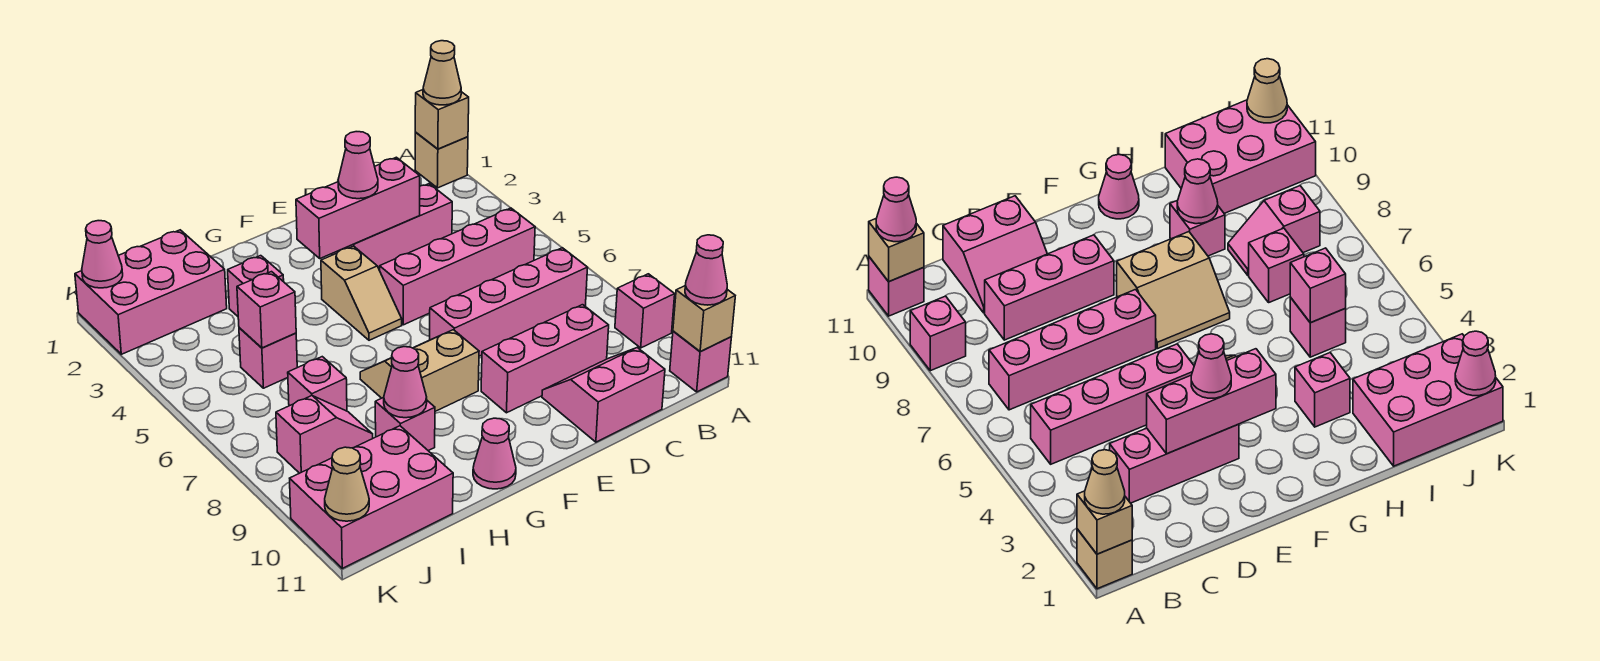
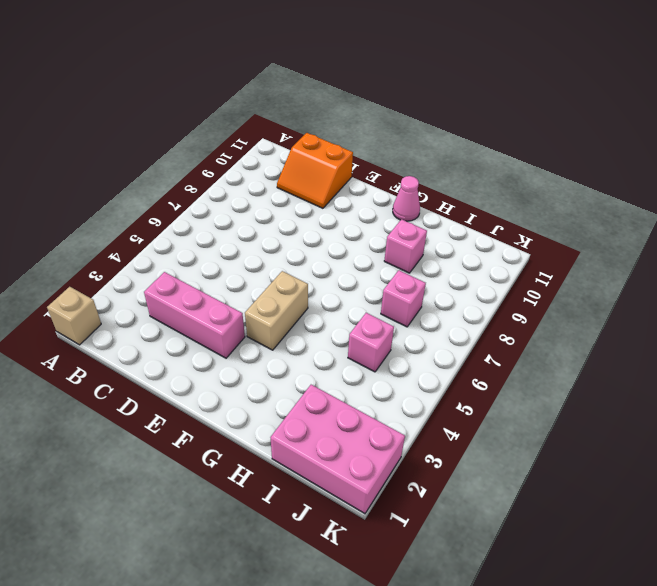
orange 2x2 slope [277,133,353,208] -> pink 2x2 slope [542,348,665,442]
tan 1x2 brick [245,271,308,350] -> tan 1x2 slope [321,246,402,340]
none -> pink 1x1 brick [615,274,675,348]
none -> pink 1x1 brick [670,331,731,392]
none -> pink 1x4 brick [380,208,535,325]

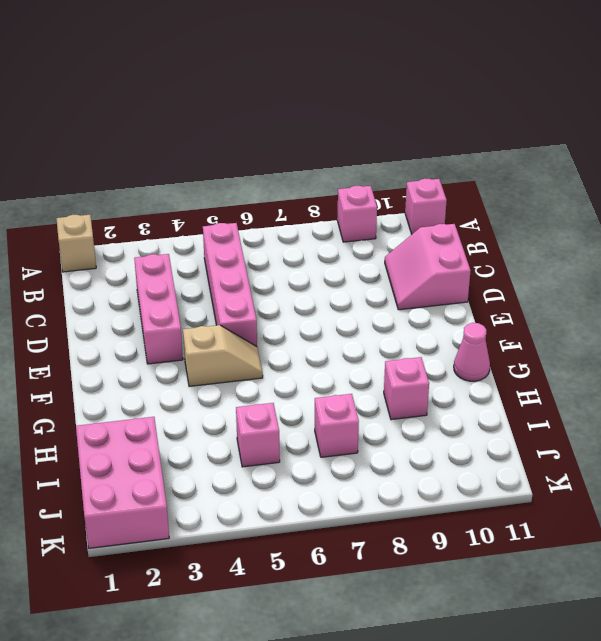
none -> pink 1x4 brick [430,248,588,356]
none -> pink 1x3 brick [481,305,609,413]
none -> tan 2x2 slope [360,330,479,411]

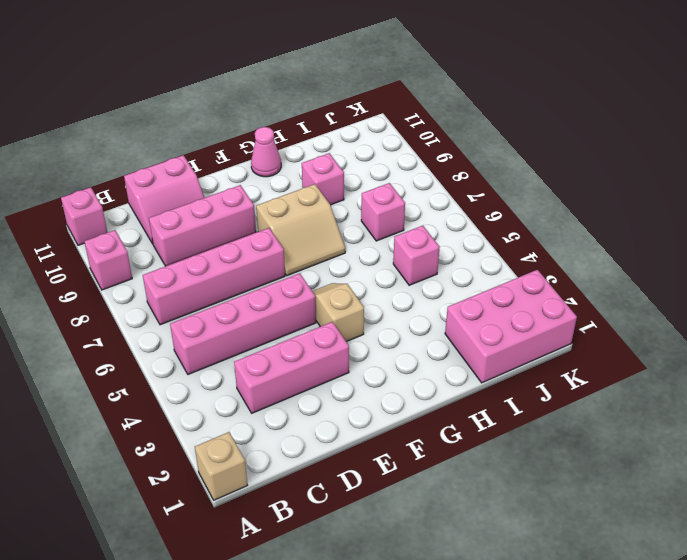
none -> pink 1x1 brick [228,256,284,316]
none -> pink 1x2 slope [276,396,373,473]
none -> pink 2x3 brick [290,426,453,568]

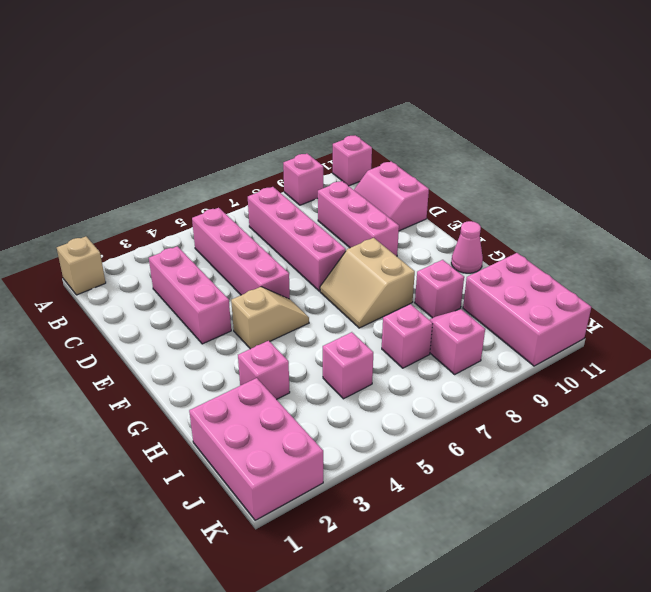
none -> tan 1x1 brick [415,90,469,149]
none -> tan 1x1 brick [673,286,735,352]
none -> pink 1x3 brick [296,157,420,258]

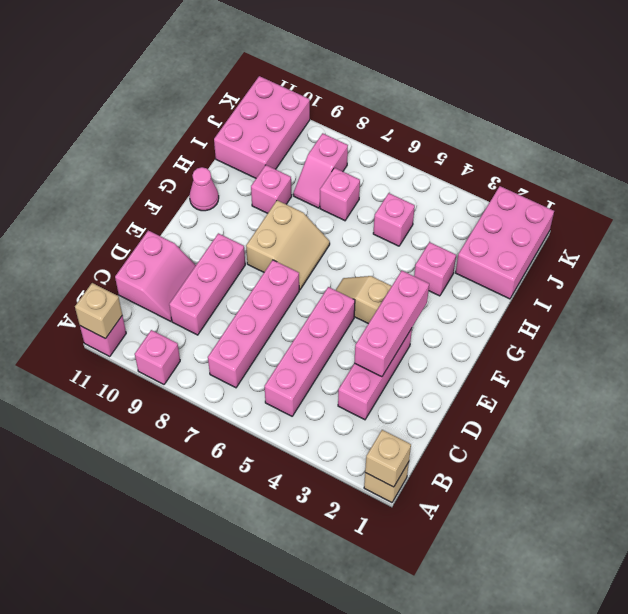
none -> pink 1x1 cone [384,347,427,418]
none -> pink 1x1 brick [237,272,296,348]
none -> pink 1x1 cone [82,221,123,288]

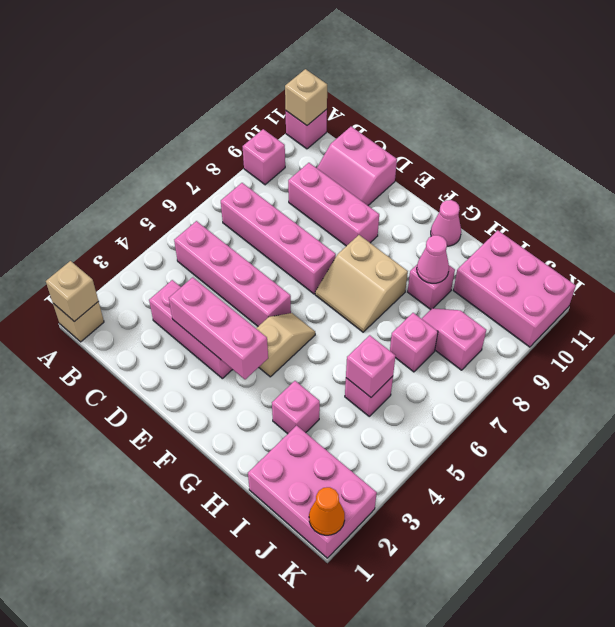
orange 1x1 cone [309,487,345,535] -> pink 1x1 cone [82,221,123,288]
none -> tan 1x1 cone [325,447,369,521]
none -> tan 1x1 cone [423,41,461,105]
none -> pink 1x1 cone [685,235,727,305]

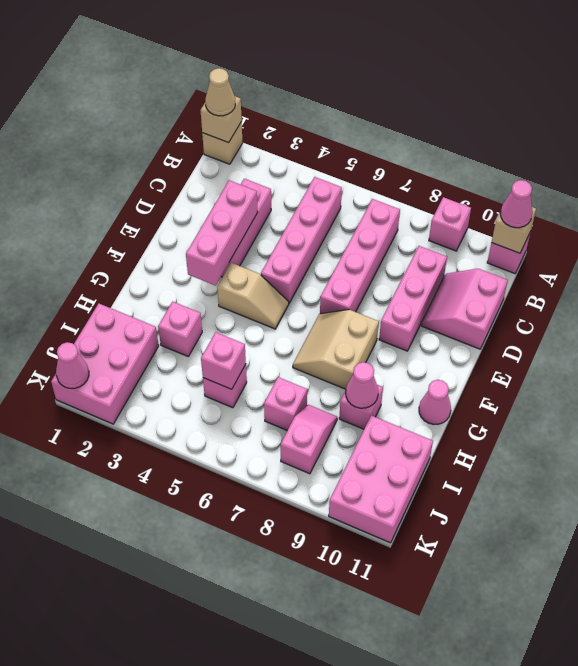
none -> tan 1x1 cone [325,447,369,521]
none -> pink 1x1 cone [338,132,378,199]

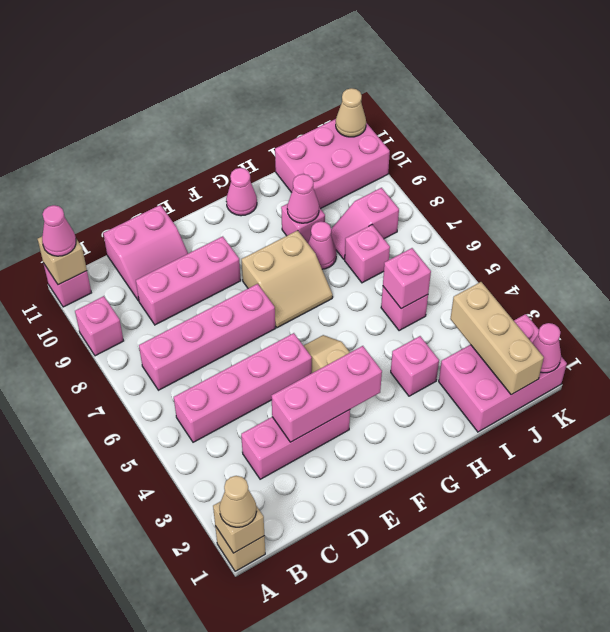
pink 1x1 cone [308,221,337,269] -> pink 1x1 cone moved to [338,132,378,199]
tan 1x3 brick [450,282,544,395] -> none

